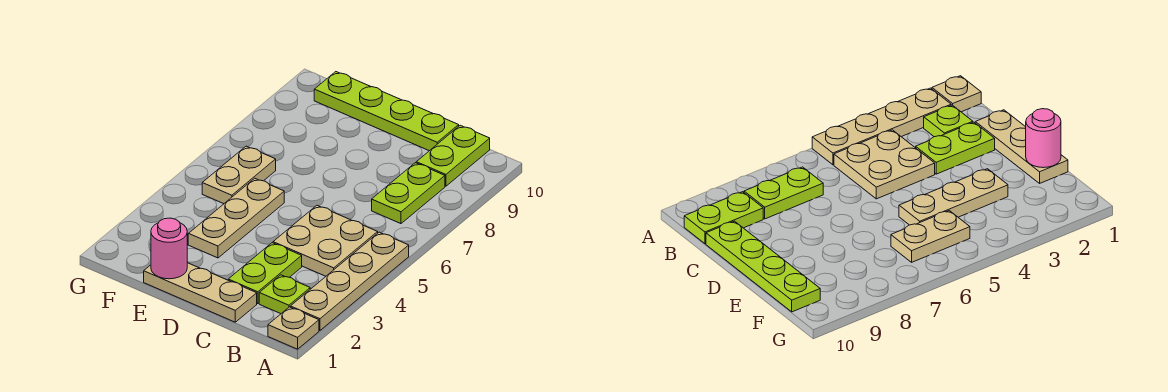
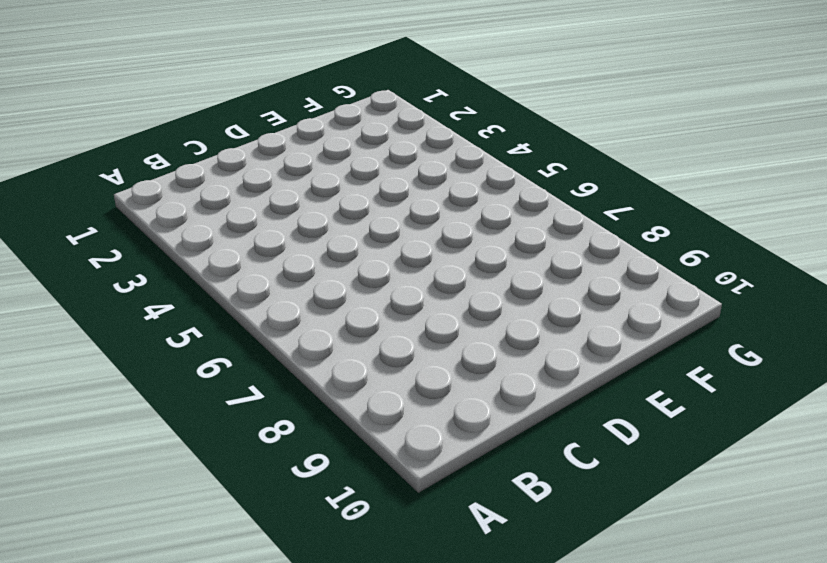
none -> tan 1x1 plate [268,307,319,349]
none -> tan 1x4 plate [290,232,409,330]
none -> lime 1x1 plate [259,275,310,314]

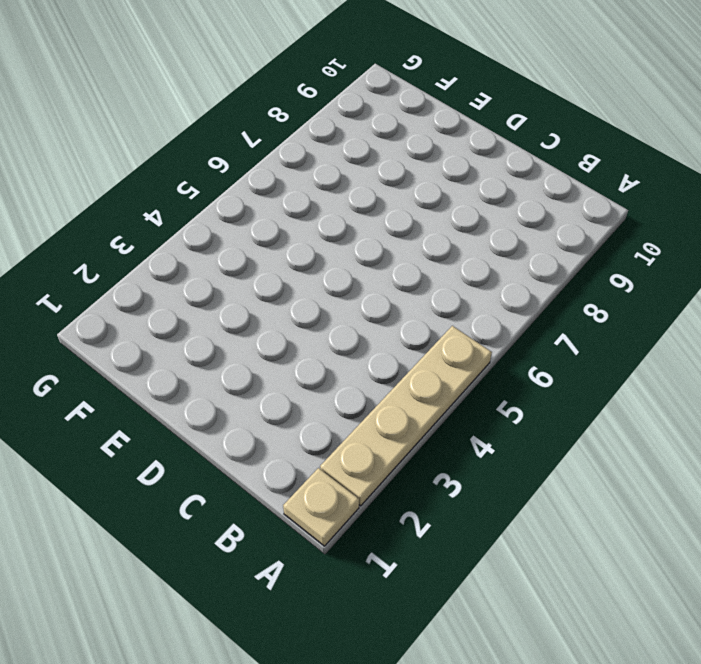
none -> lime 1x1 plate [259,275,310,314]
none -> tan 2x2 plate [273,205,378,276]
none -> lime 1x2 plate [372,163,445,224]

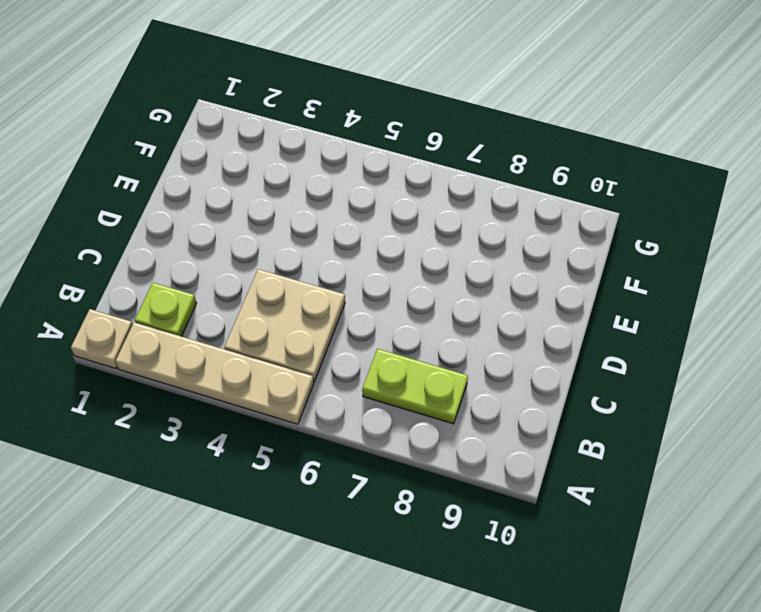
none -> lime 1x2 plate [416,125,490,186]
none -> tan 1x3 plate [144,263,257,322]
none -> lime 1x2 plate [228,243,302,304]

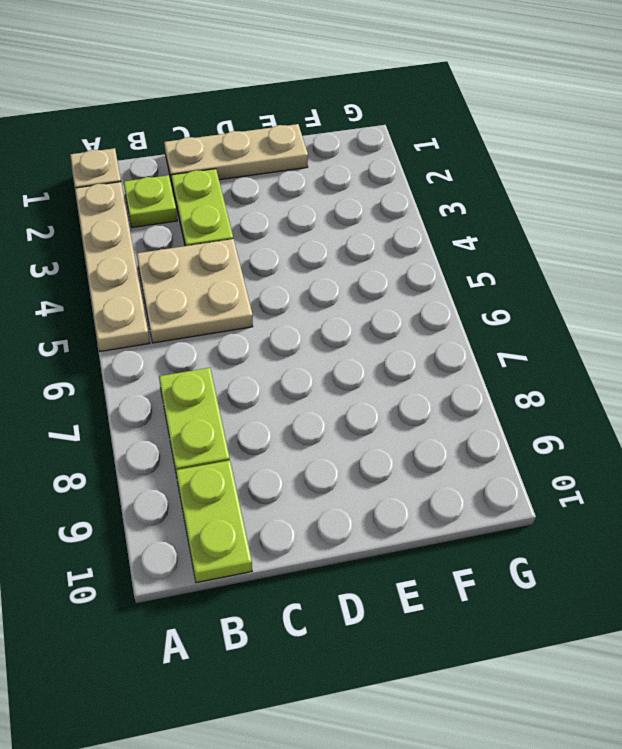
none -> lime 1x4 plate [314,72,459,151]
none -> tan 1x3 plate [188,178,284,258]
none -> tan 1x2 plate [202,146,276,204]

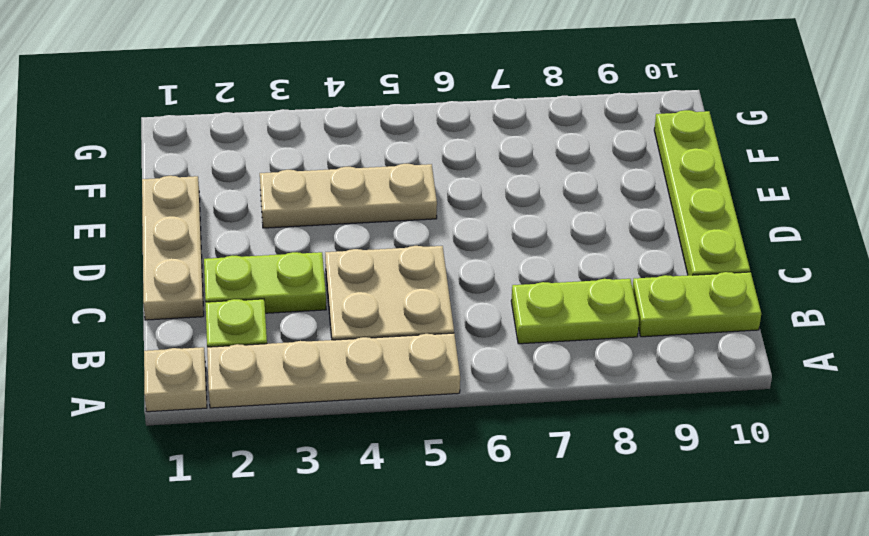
none -> tan 1x2 plate [202,146,276,204]
none -> pink 1x1 round brick [151,218,187,279]

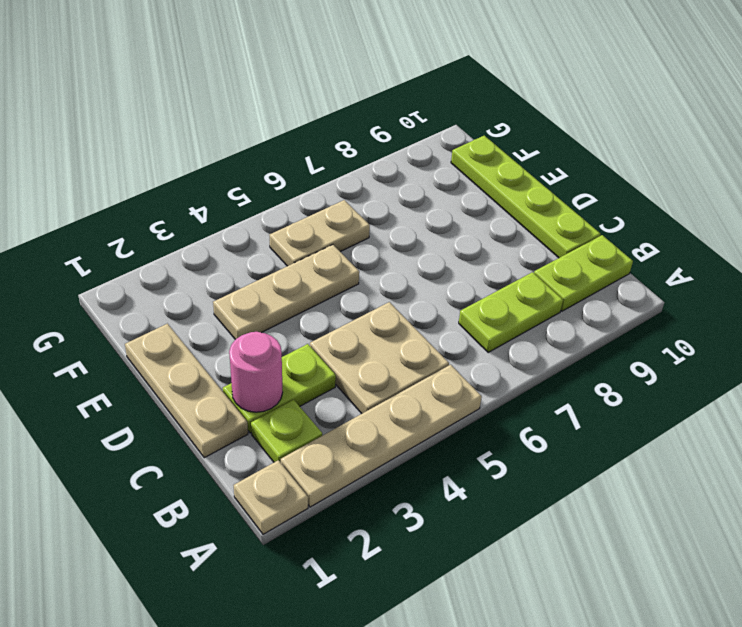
pink 1x1 round brick [229,332,283,412] -> pink 1x1 round brick moved to [151,218,187,279]

